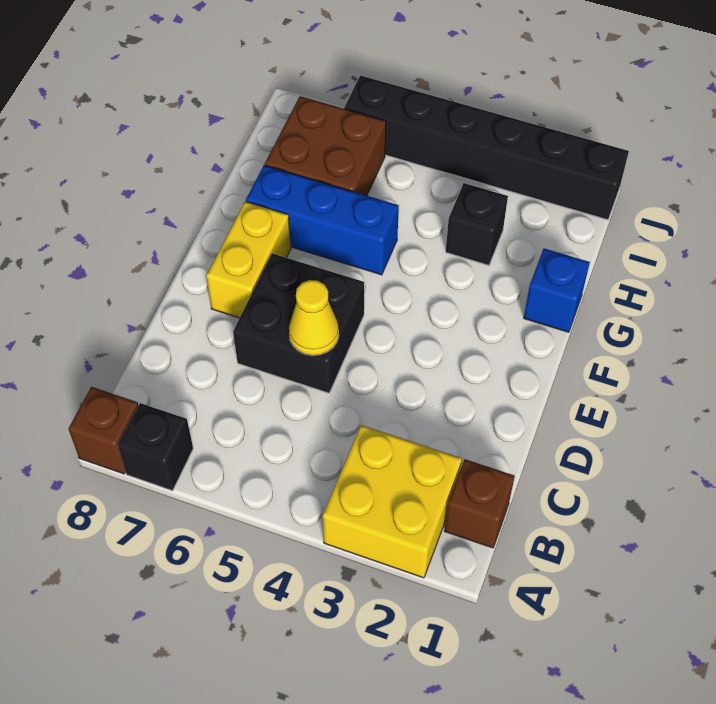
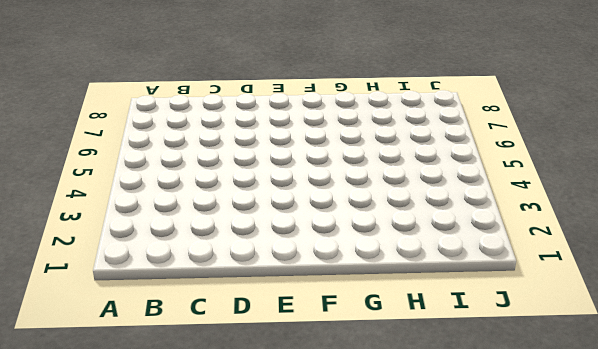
none -> yellow 2x2 brick [323,425,462,578]
none -> black 1x1 brick [118,403,193,491]
none -> brown 1x1 brick [68,387,138,474]

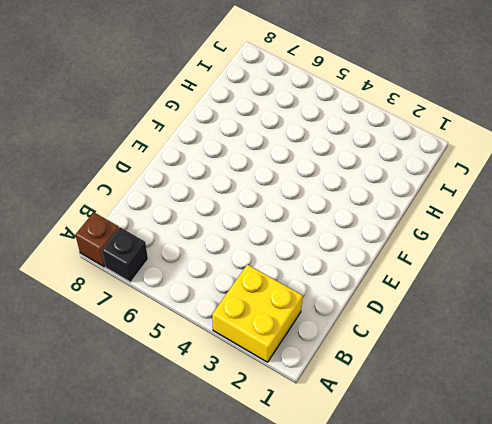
none -> brown 1x1 brick [444,459,515,548]
none -> black 2x2 brick [233,253,364,393]
none -> yellow 1x2 brick [206,202,291,318]

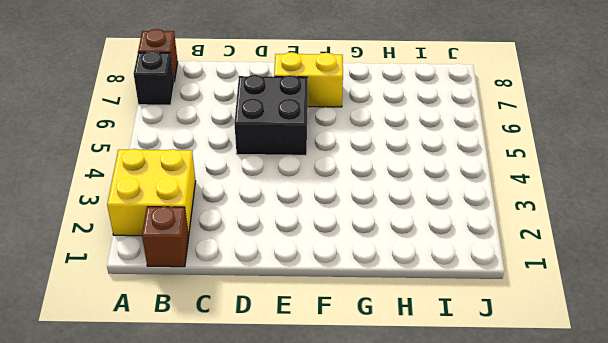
none -> blue 1x1 brick [524,249,590,332]
none -> blue 1x3 brick [246,165,399,275]
none -> black 1x1 brick [446,183,508,265]

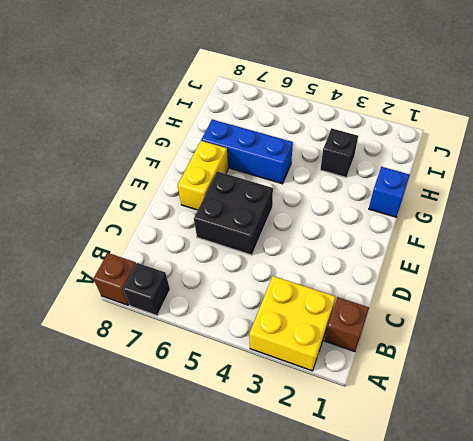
none -> brown 2x2 brick [265,96,386,196]
none -> black 1x6 brick [344,75,629,220]
none -> yellow 1x1 cone [289,280,339,356]

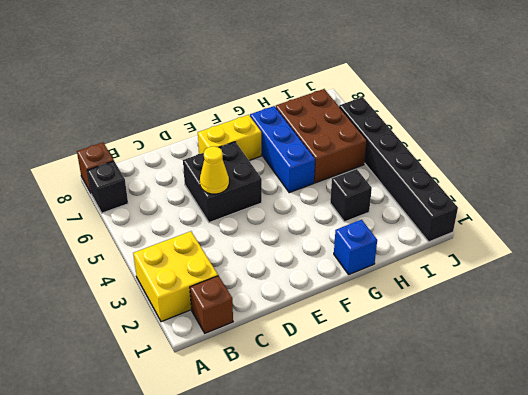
brown 2x3 brick [276,89,367,183] -> brown 2x2 brick [265,96,386,196]

